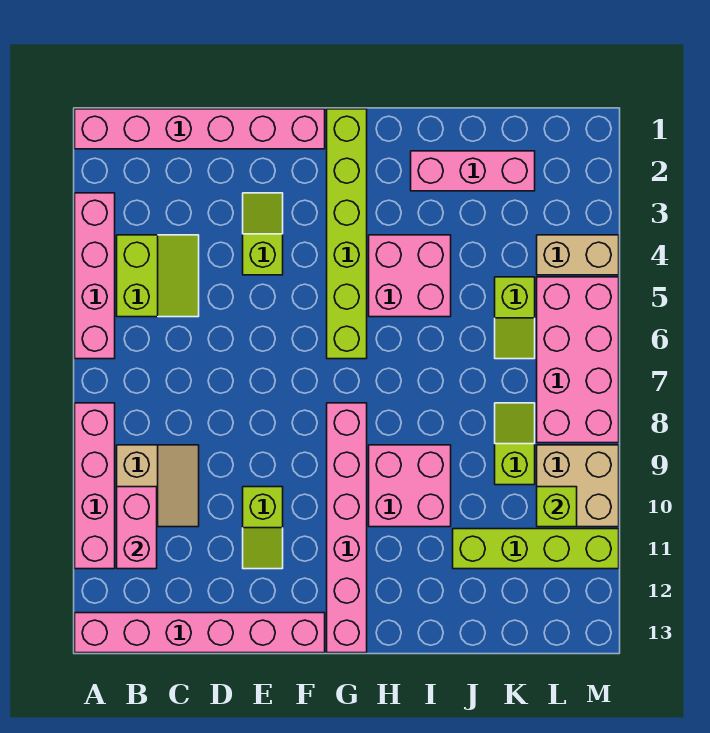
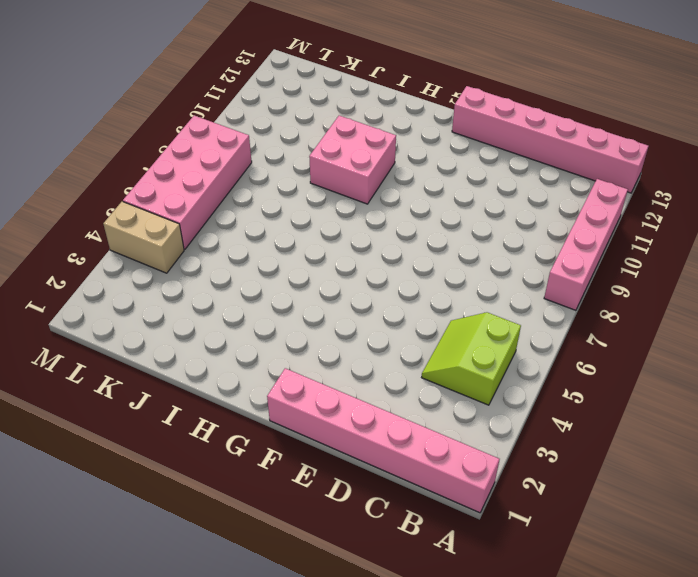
none -> pink 1x4 brick [75,193,115,359]
none -> tan 2x2 slope [117,445,199,527]
none -> lime 1x2 slope [243,193,283,275]

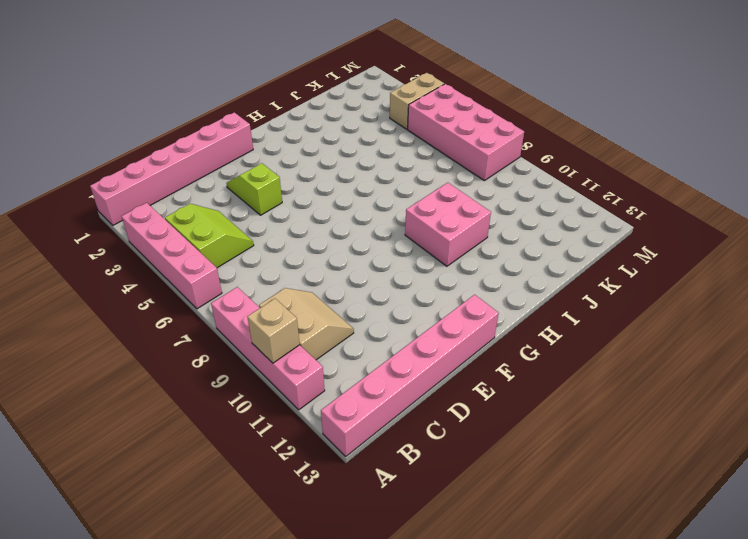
tan 1x1 brick [247,299,300,363] -> none
none -> lime 1x2 slope [243,487,283,569]
none -> lime 1x6 brick [327,109,367,359]
none -> pink 1x6 brick [327,403,367,653]

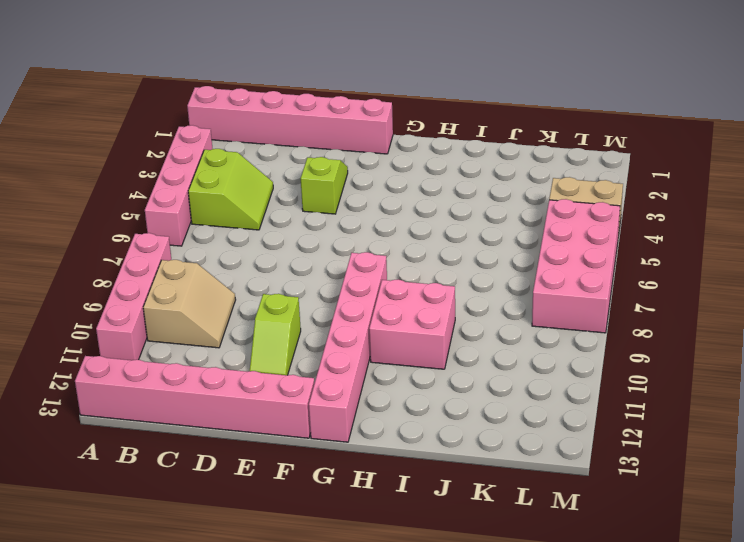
none -> lime 1x6 brick [327,109,367,359]
none -> pink 2x2 brick [369,235,451,317]
none -> pink 1x3 brick [411,151,535,191]

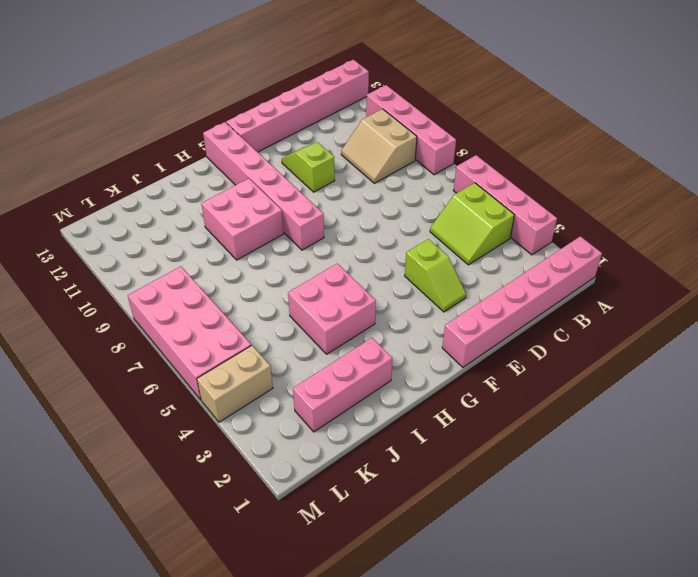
none -> lime 1x6 brick [327,109,367,359]
none -> lime 1x4 brick [453,529,619,569]
none -> lime 1x2 slope [495,277,535,359]

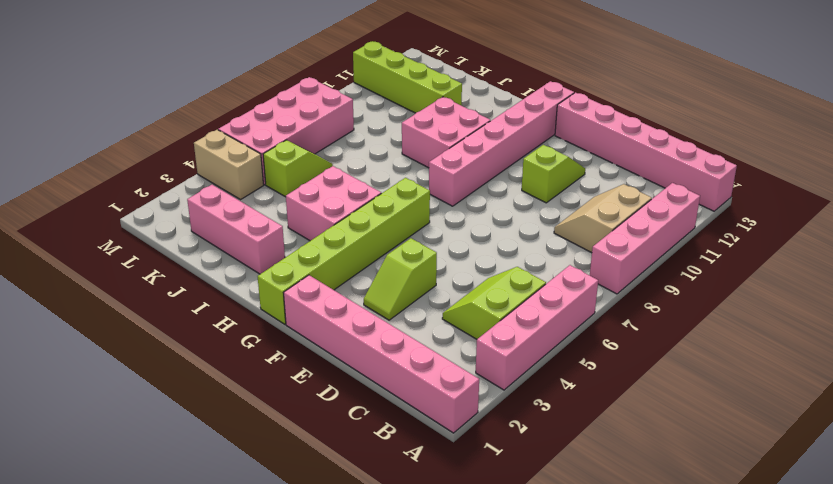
none -> lime 1x2 slope [495,403,535,485]
none -> tan 2x2 brick [537,445,619,527]
none -> pink 1x2 brick [117,487,157,569]

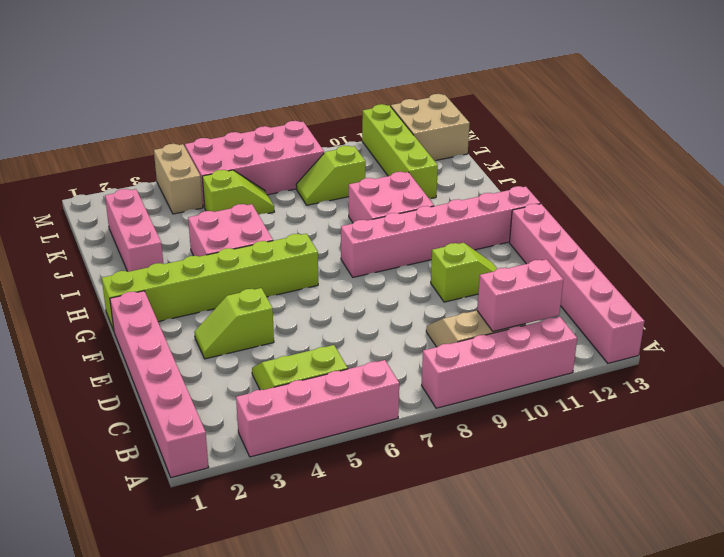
tan 2x2 brick [391,94,470,161] -> tan 2x2 brick moved to [537,445,619,527]
none -> lime 1x1 brick [537,487,577,527]

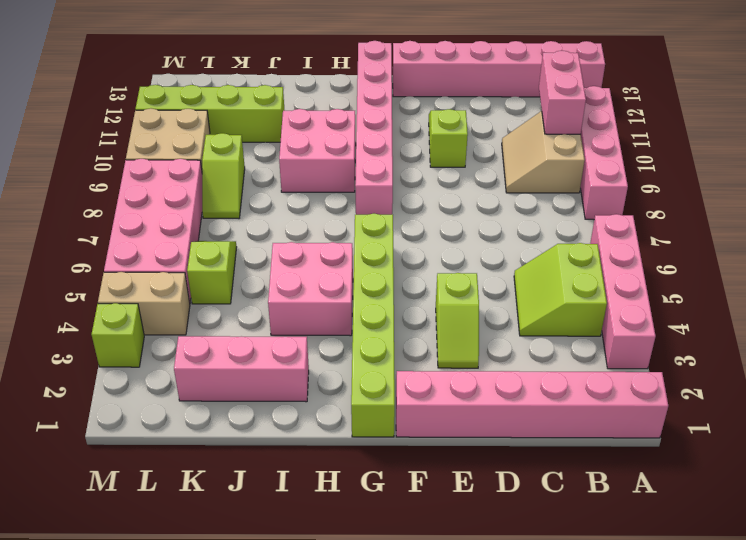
lime 1x1 brick [92,303,144,367] -> lime 1x1 brick moved to [537,487,577,527]

